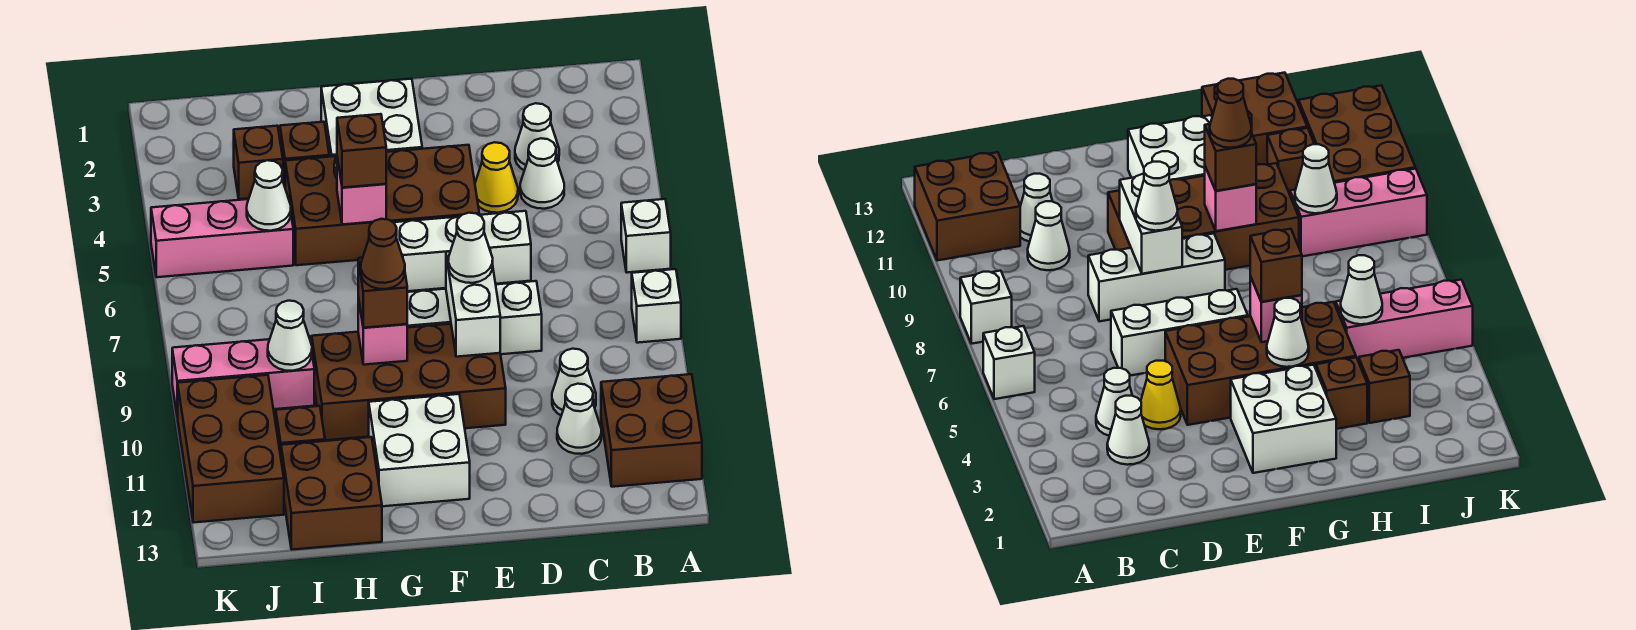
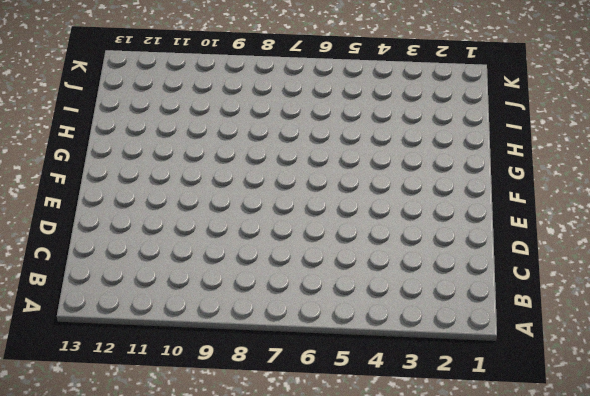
none -> white 1x1 brick [621,199,671,273]
none -> white 1x1 brick [632,269,681,343]
none -> brown 2x2 brick [601,374,702,487]
none -> white 1x1 cone [515,103,559,170]

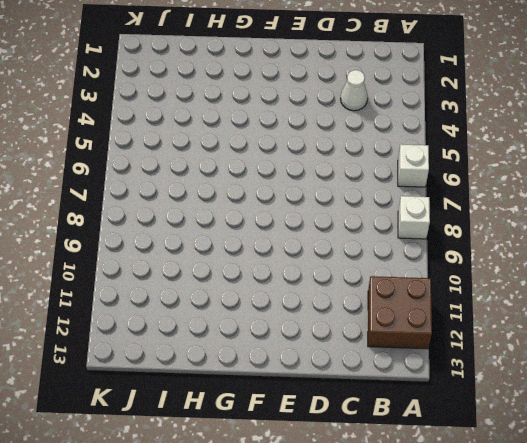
none -> white 1x1 cone [520,138,564,209]
none -> white 1x1 cone [552,349,596,415]
none -> white 1x1 cone [557,384,601,454]
none -> yellow 1x1 cone [475,142,518,213]

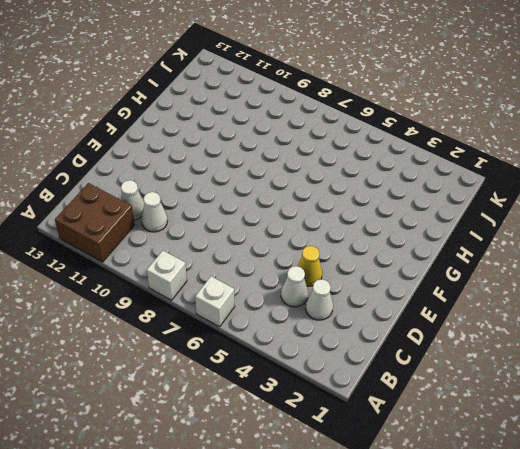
none -> white 1x3 brick [393,211,531,291]
none -> white 1x3 brick [407,281,542,354]
none -> brown 2x4 brick [285,145,479,265]
none -> brown 2x4 brick [312,324,506,440]

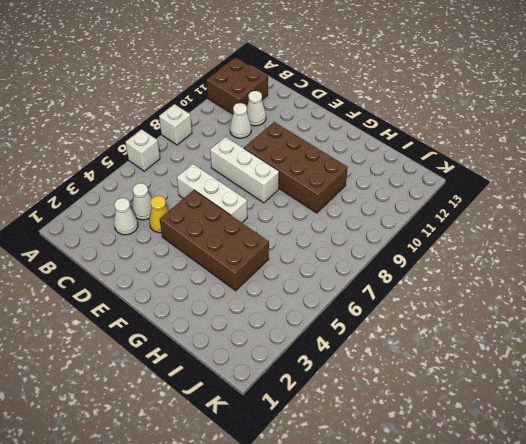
none -> white 2x2 brick [321,79,422,157]
none -> white 2x2 brick [369,394,470,506]
none -> brown 1x1 brick [280,122,329,186]
none -> brown 2x2 brick [281,437,382,550]

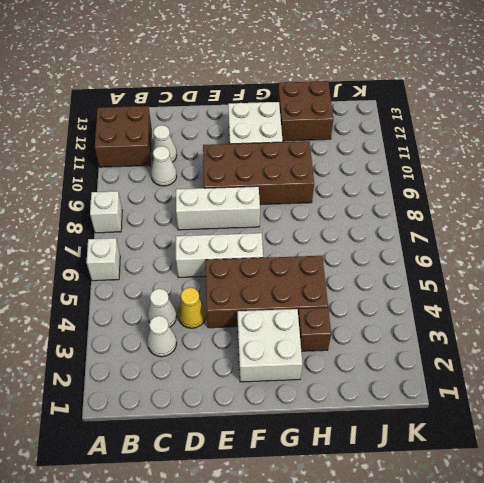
none -> brown 1x1 brick [234,126,283,199]
none -> pink 1x3 brick [151,197,293,277]
none -> pink 1x3 brick [172,336,314,417]
none -> brown 1x1 brick [276,406,325,456]

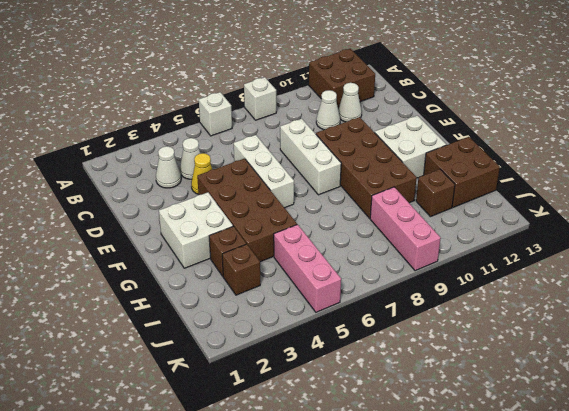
none -> brown 2x3 brick [178,375,284,523]
none -> white 1x2 brick [446,248,500,357]
none -> white 1x1 cone [1267,298,1309,367]
none -> pink 1x1 brick [337,157,386,225]

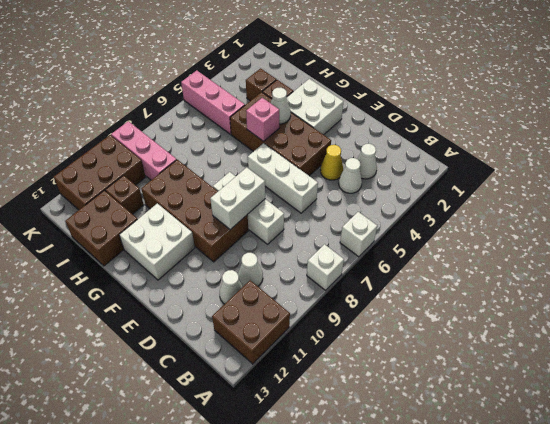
none -> pink 1x1 brick [358,297,407,365]
none -> white 1x1 cone [247,160,291,231]
none -> white 1x1 cone [268,301,312,371]
none -> white 1x1 cone [448,213,493,283]

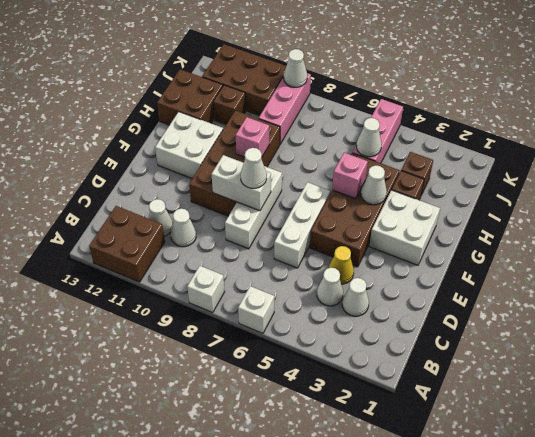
white 1x1 cone [284,49,307,87] -> white 1x1 cone moved to [268,301,312,371]
none -> brown 1x1 brick [337,114,386,188]
none -> brown 1x1 brick [358,255,407,328]
none -> brown 1x1 cone [361,219,405,289]

